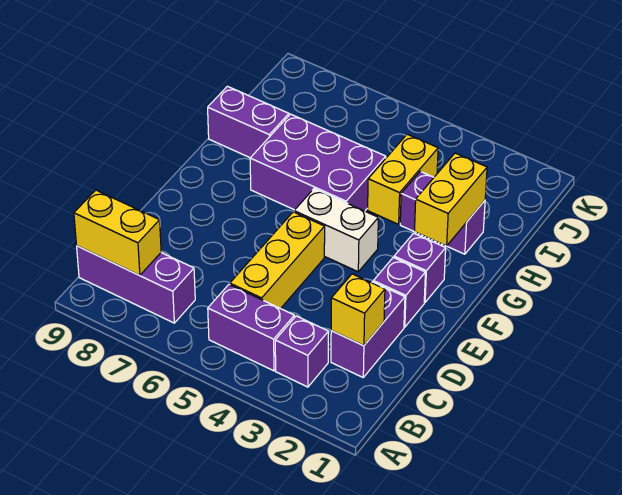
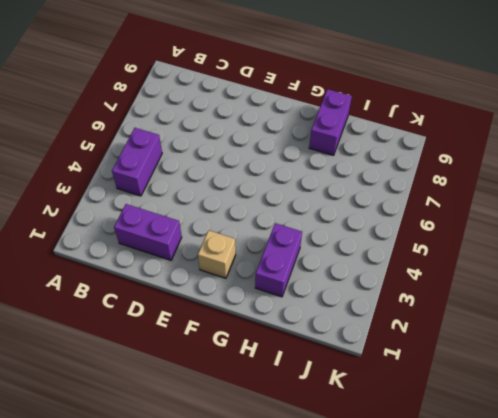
tan 1x1 brick [198,230,236,278] -> purple 1x1 brick [394,233,446,302]
none -> purple 1x1 brick [275,316,329,387]
none -> purple 1x3 brick [77,246,195,323]
none -> yellow 1x3 brick [230,212,325,309]

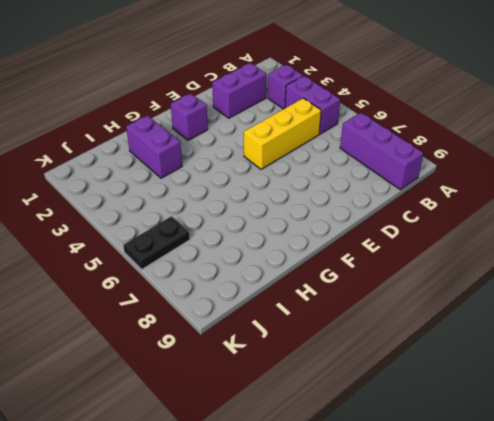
black 1x2 plate [123,216,190,269] -> none
none -> purple 1x1 brick [373,257,425,327]
none -> white 1x2 brick [294,189,378,272]
none -> purple 2x3 brick [250,114,386,211]

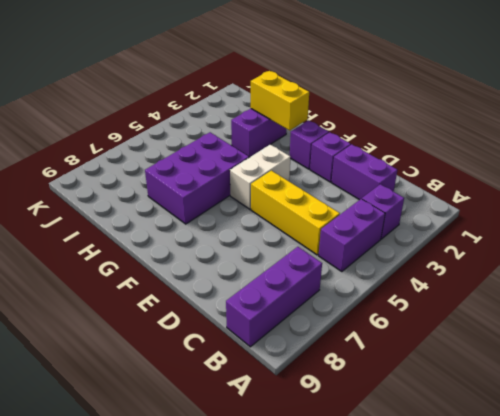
none -> yellow 1x2 brick [368,134,438,224]
none -> purple 1x2 brick [208,86,289,158]
none -> yellow 1x2 brick [74,190,161,275]

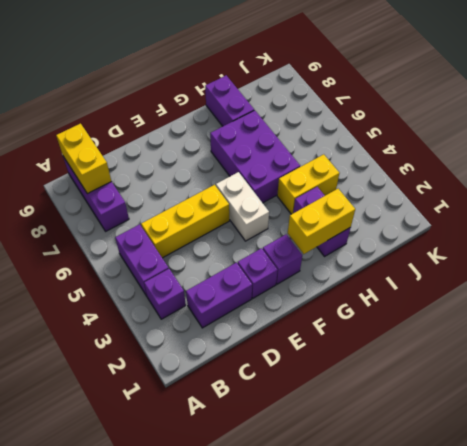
none -> yellow 1x1 brick [331,274,385,346]

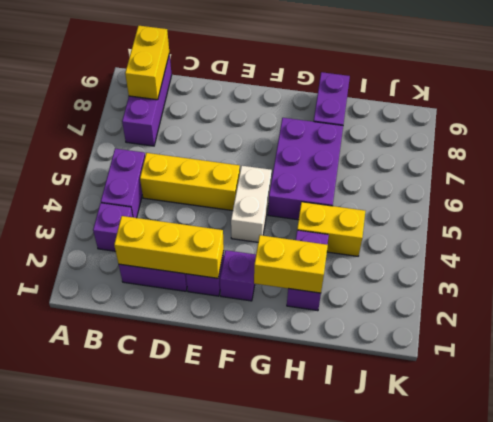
yellow 1x3 brick [114,216,224,278] -> yellow 1x1 brick [331,274,385,346]

